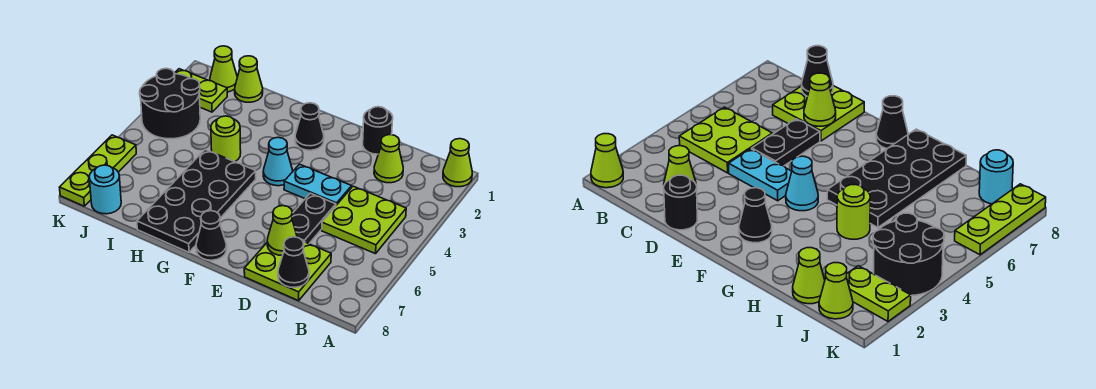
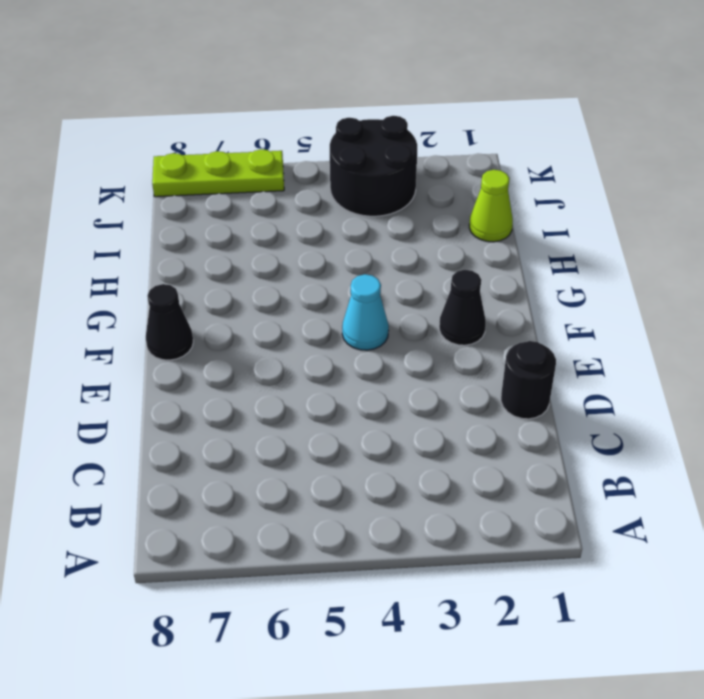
none -> lime 1x1 cone [443,139,472,187]
none -> lime 2x2 plate [322,186,406,254]
none -> lime 1x1 cone [374,135,403,183]

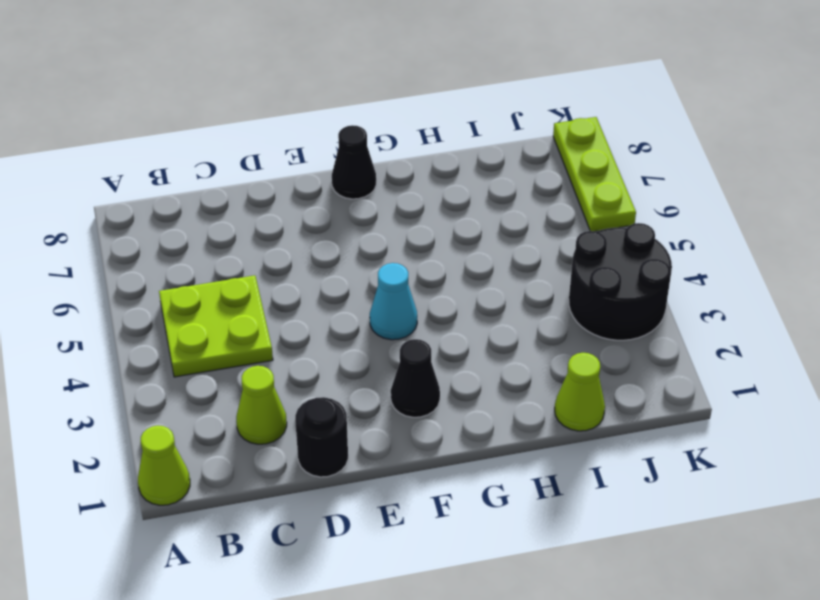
none -> lime 2x2 plate [244,242,331,301]
none -> cyan 1x2 plate [284,164,352,205]
none -> black 1x2 plate [292,193,336,244]

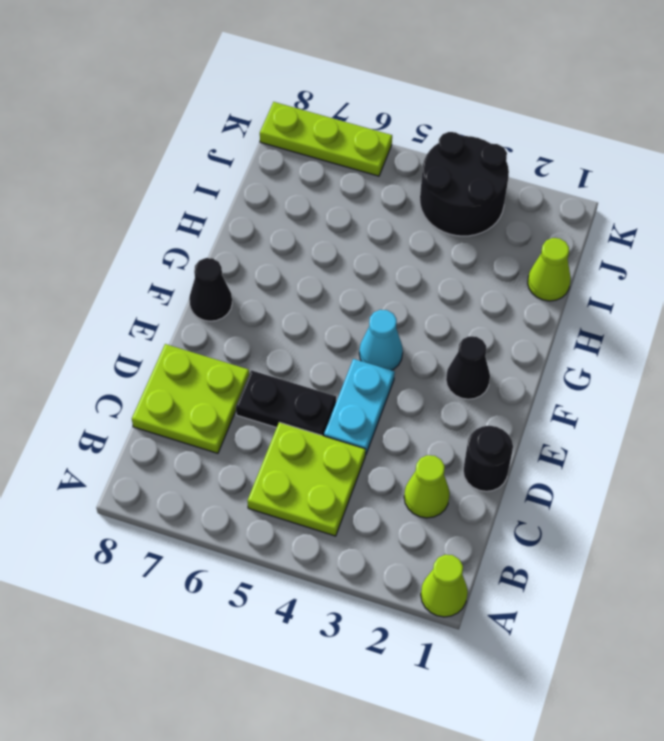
none -> black 2x4 plate [137,150,256,252]
none -> lime 1x1 round brick [211,116,241,162]
none -> lime 1x1 cone [210,46,237,92]

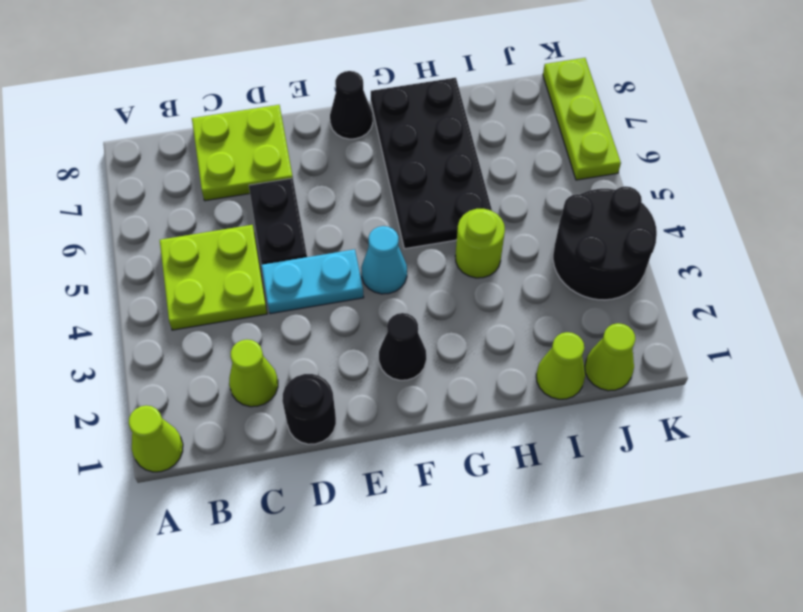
none -> lime 1x2 plate [174,69,227,112]
none -> cyan 1x1 round brick [89,165,121,214]
none -> black 1x1 cone [278,237,309,287]

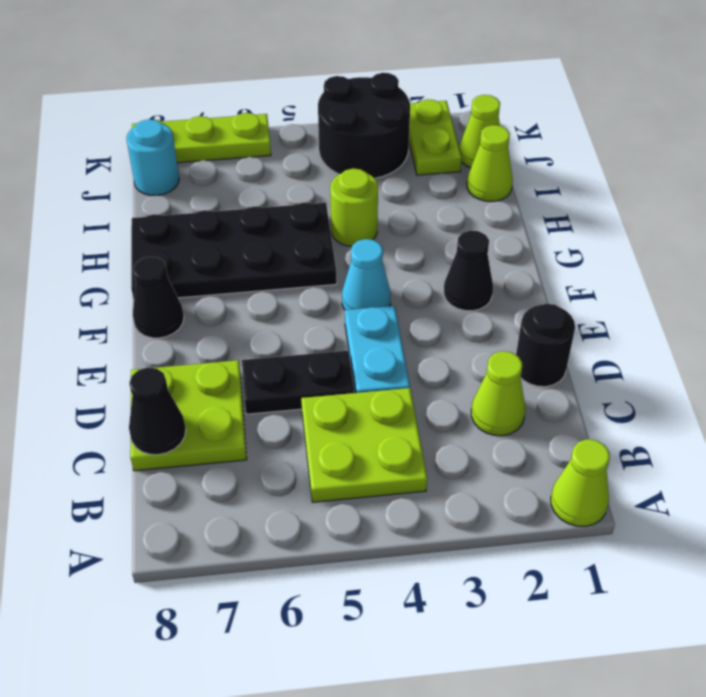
none -> lime 1x1 cone [267,206,297,256]

